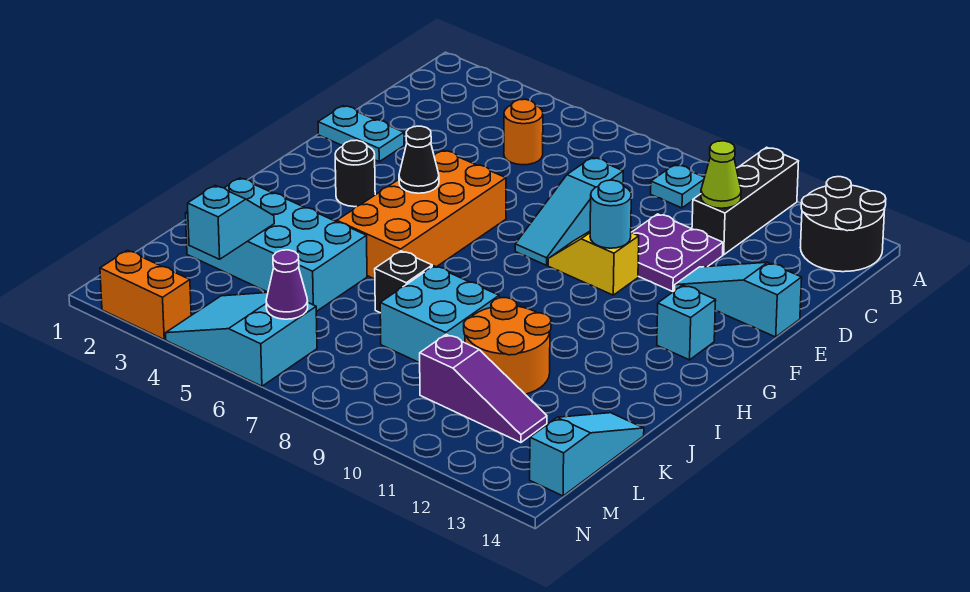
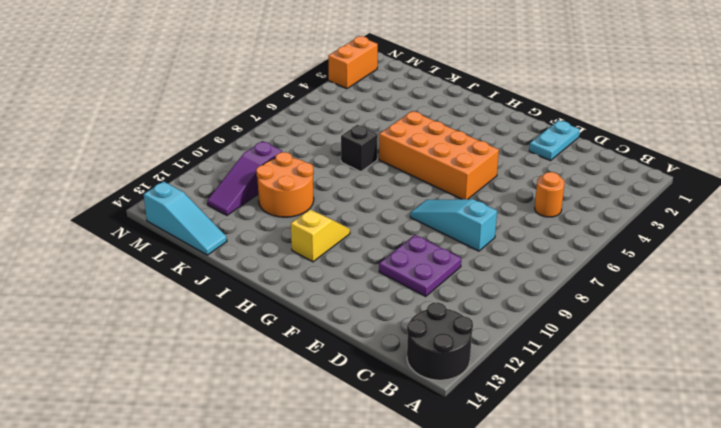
yellow 1x2 slope [291,210,350,262] -> yellow 1x2 slope moved to [548,231,639,295]
none -> black 1x3 brick [692,147,799,255]
none -> cyan 1x1 plate [651,165,705,208]
none -> cyan 1x3 slope [675,262,802,337]

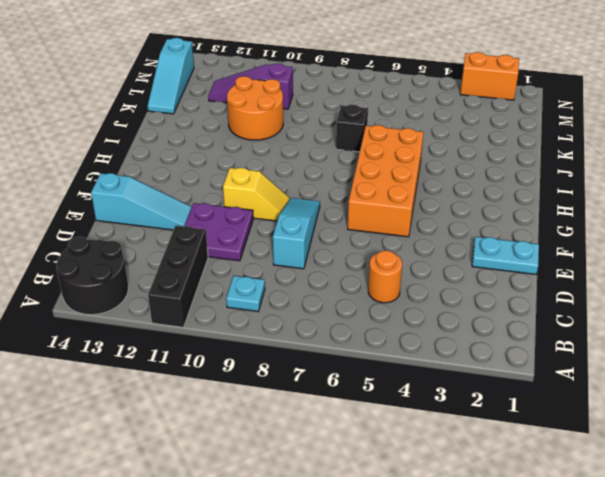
none -> black 1x1 round brick [335,140,375,207]
none -> cyan 1x1 brick [657,285,716,360]
none -> cyan 2x4 brick [186,178,367,312]

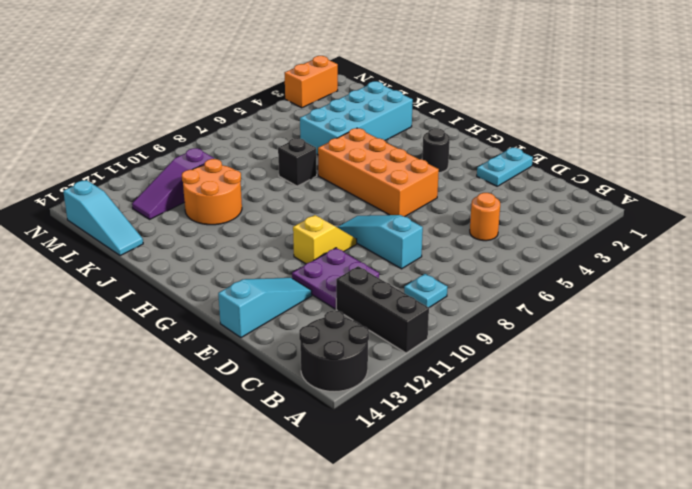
none -> cyan 1x1 brick [657,285,716,360]
none -> cyan 2x2 brick [380,266,499,363]
none -> cyan 2x3 slope [166,293,317,386]

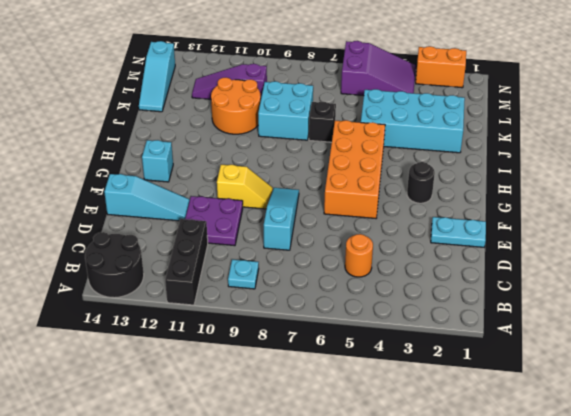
purple 2x3 slope [341,41,416,96] -> cyan 2x3 slope [166,293,317,386]
none -> lime 1x1 cone [701,141,741,208]
none -> cyan 1x1 round brick [590,180,631,248]
none -> black 1x1 cone [399,126,439,193]

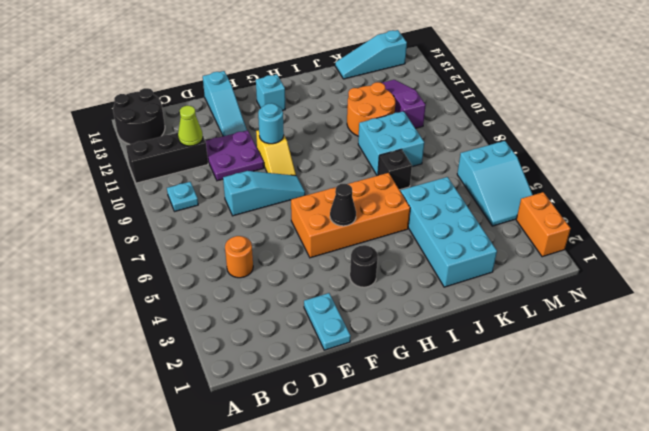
none -> cyan 1x2 slope [188,185,274,259]
none -> purple 1x1 cone [266,250,308,319]

